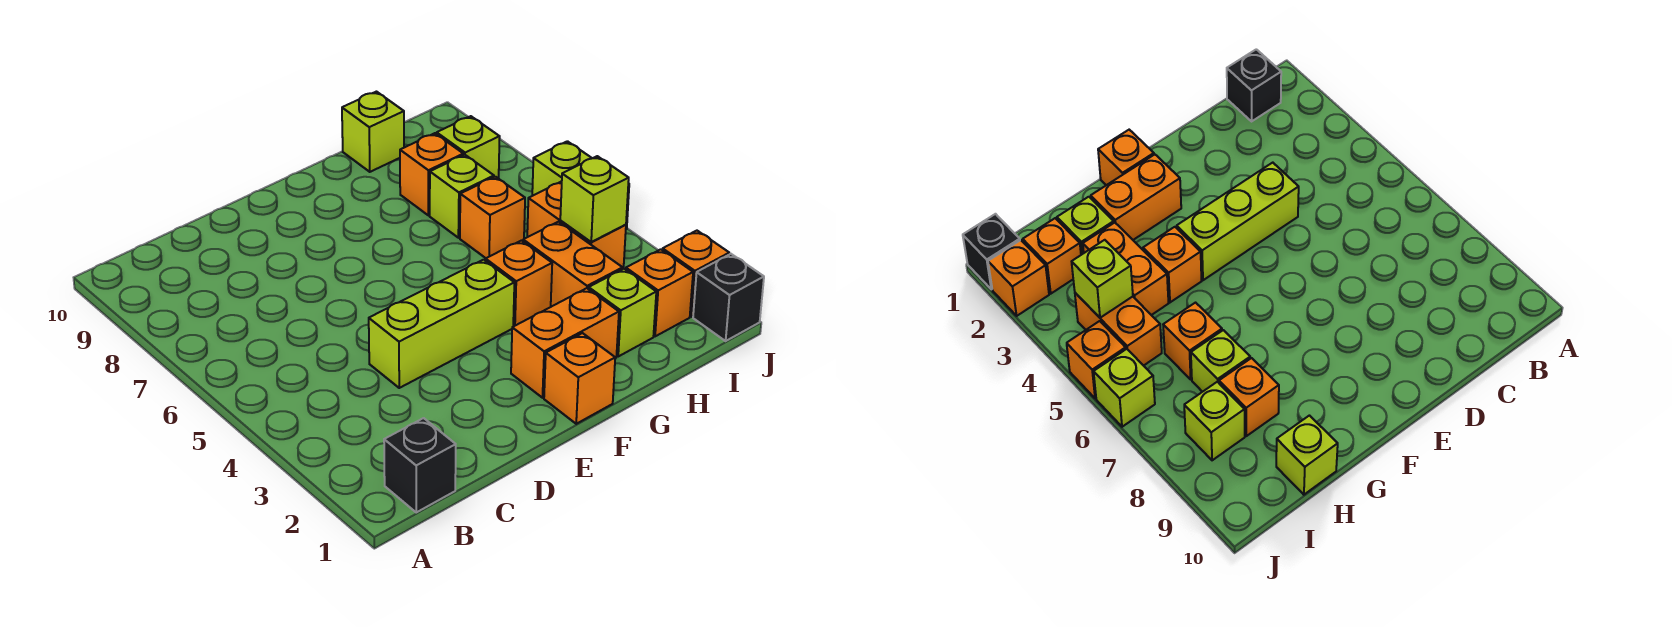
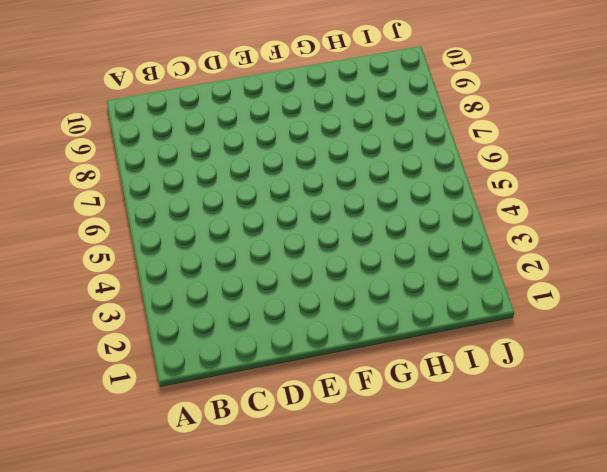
none -> black 1x1 brick [384,418,456,512]
none -> lime 1x3 brick [369,260,514,388]
none -> orange 1x1 brick [544,333,615,424]

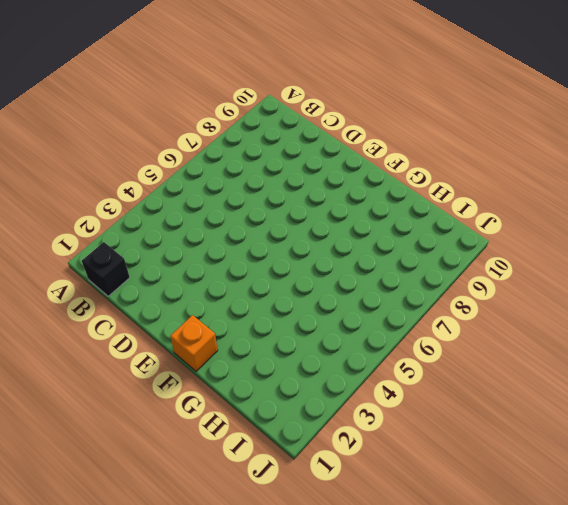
none -> lime 1x3 brick [369,260,514,388]
none -> orange 1x2 brick [511,288,619,398]
none -> orange 1x1 brick [486,241,552,326]

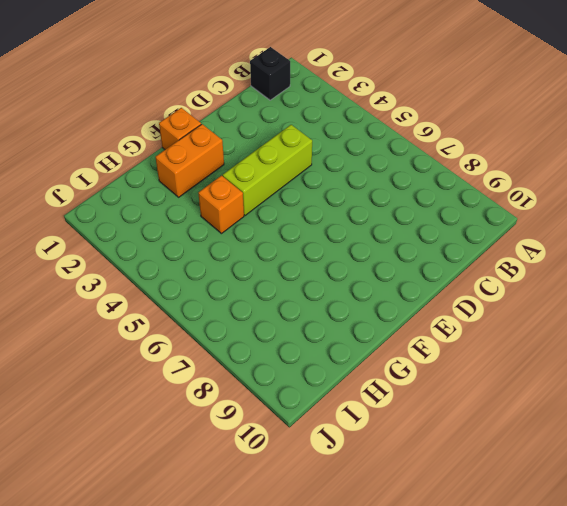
none -> lime 1x1 brick [589,269,656,356]
none -> orange 1x2 brick [523,222,623,307]
none -> orange 1x1 brick [460,177,525,258]

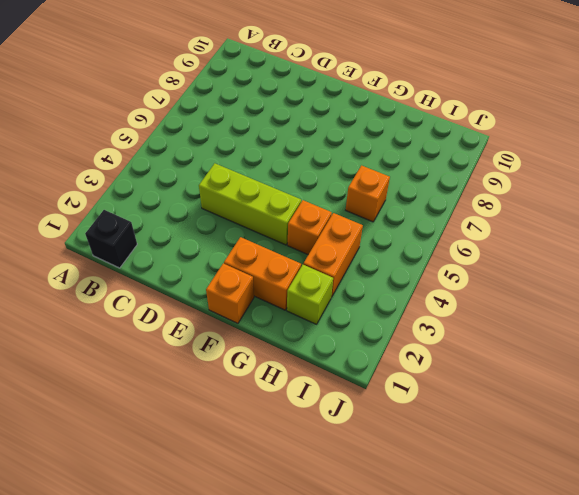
none -> lime 1x1 brick [430,155,494,238]
none -> orange 1x1 brick [400,133,463,215]
none -> lime 1x1 brick [342,92,404,172]

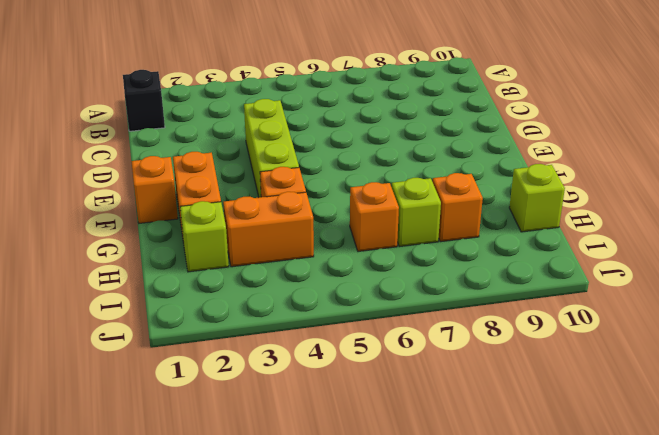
none -> orange 1x1 brick [626,249,693,336]
none -> orange 1x2 brick [527,181,626,269]
none -> lime 1x1 brick [437,116,500,179]

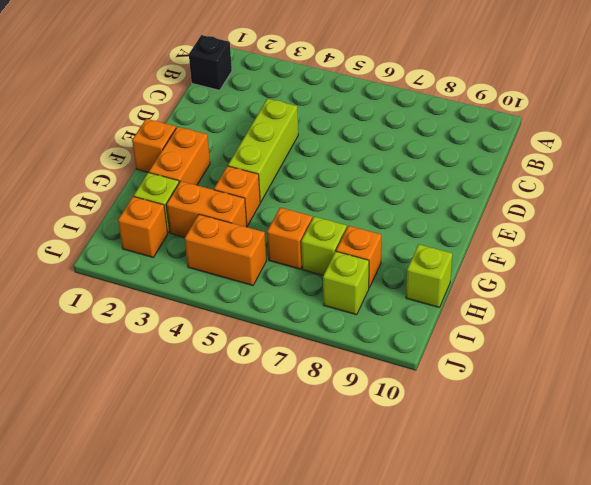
none -> black 1x1 brick [693,254,764,341]
none -> orange 1x1 brick [663,231,729,317]
none -> orange 1x1 brick [1067,321,1126,398]

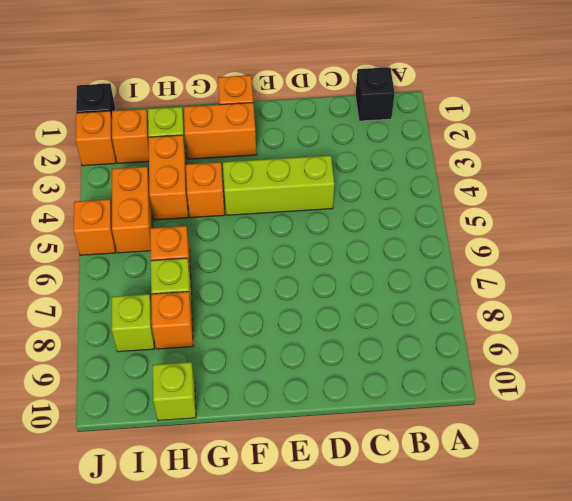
none -> lime 1x1 brick [532,141,592,196]
none -> lime 1x1 brick [560,156,629,242]

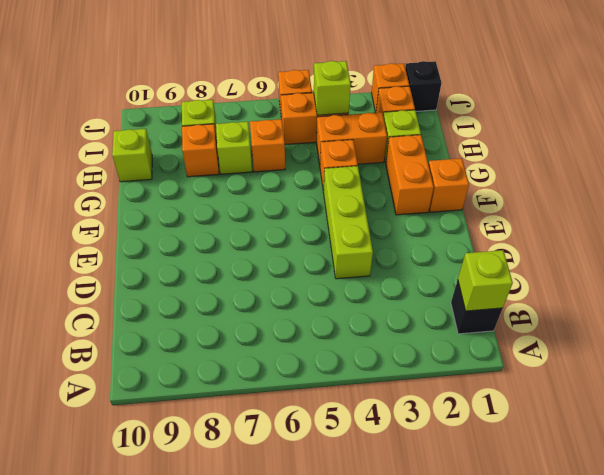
lime 1x1 brick [458,250,513,311] -> lime 1x1 brick moved to [532,141,592,196]

